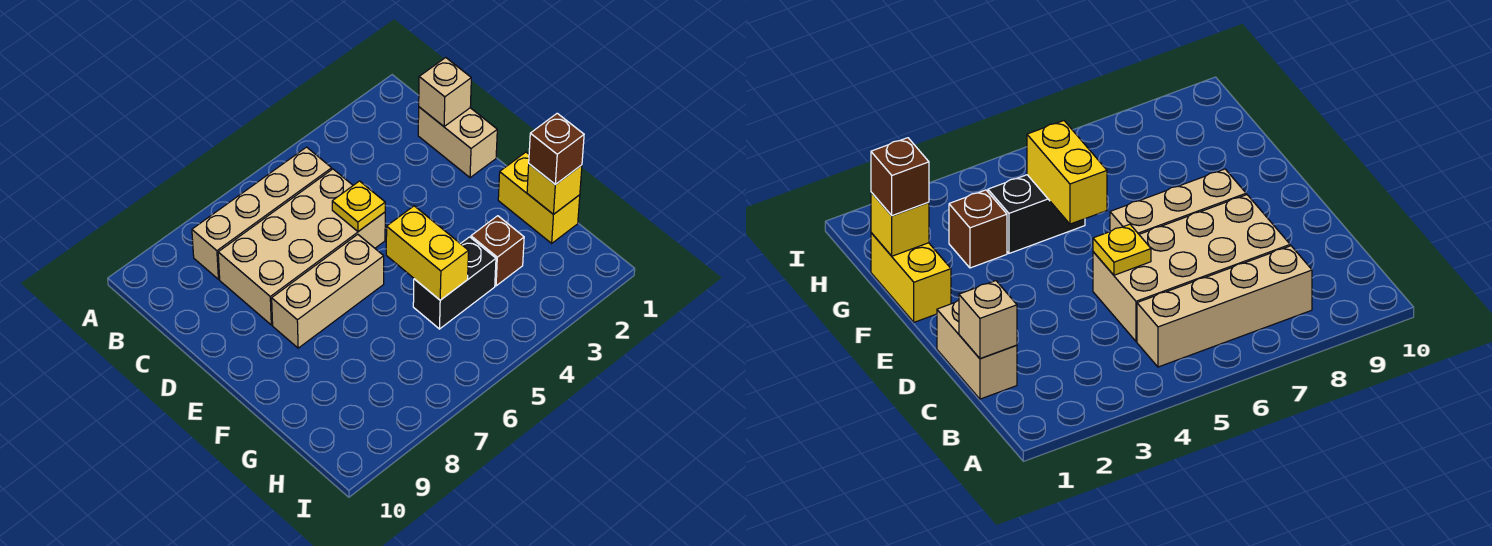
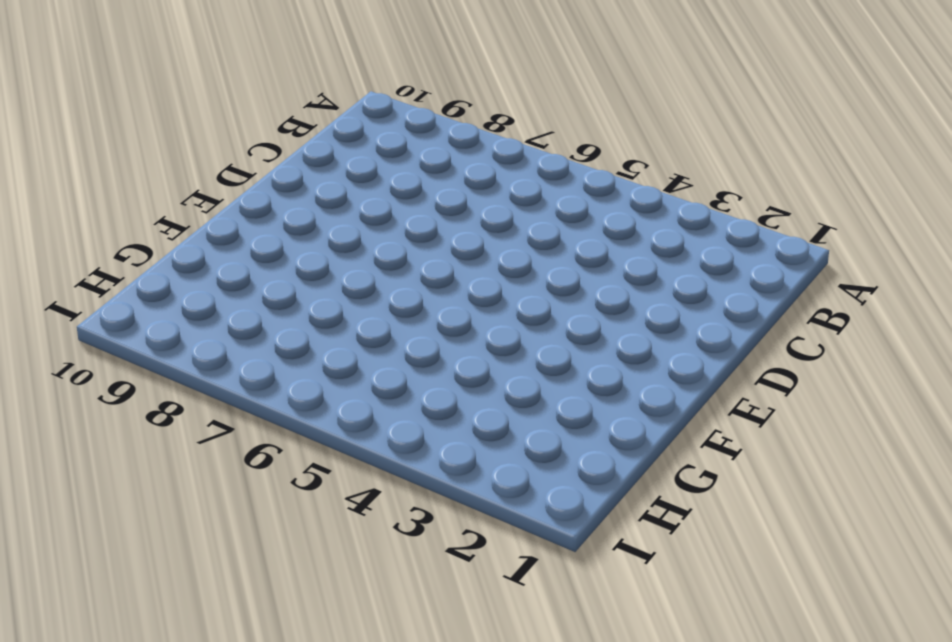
none -> tan 1x4 brick [192,147,332,279]
none -> tan 1x2 brick [418,107,497,178]
none -> tan 2x4 brick [218,169,385,325]

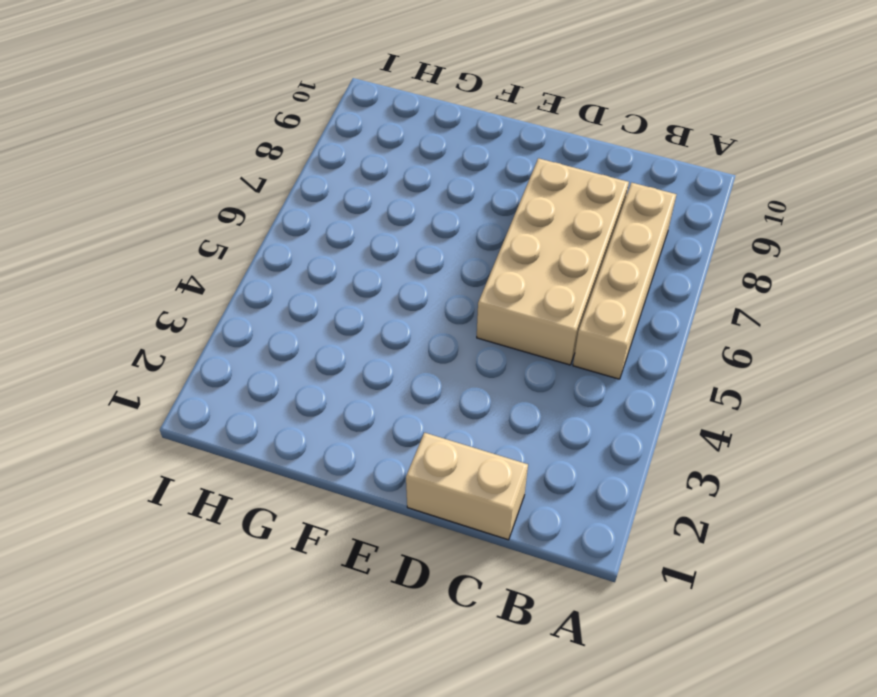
none -> tan 1x3 brick [272,234,384,348]
none -> yellow 1x2 brick [498,152,580,243]
none -> brown 1x1 brick [471,216,524,286]

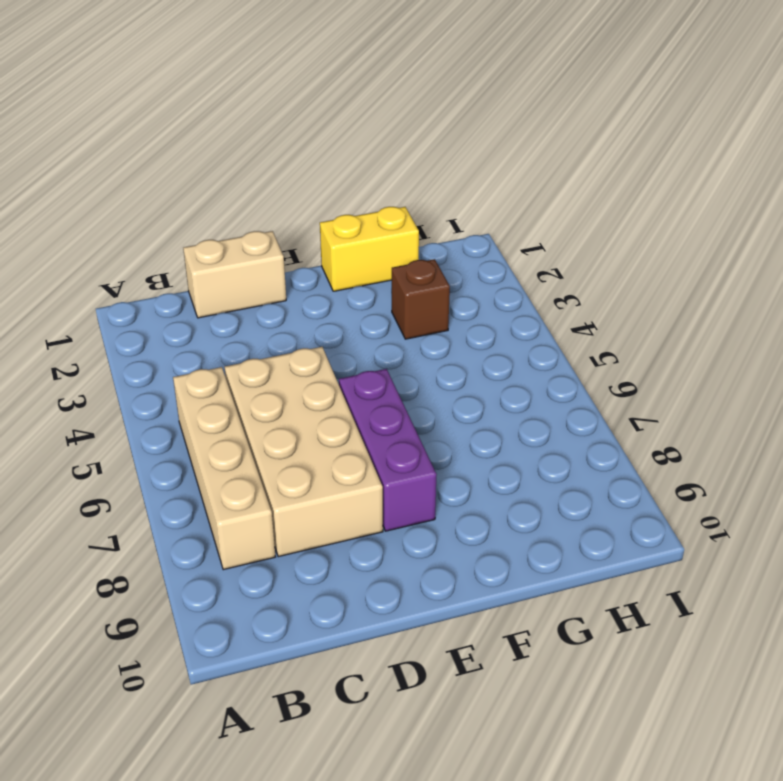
purple 1x3 brick [339,369,437,531] -> tan 1x3 brick [272,234,384,348]
none -> black 1x2 brick [413,237,496,329]
none -> tan 1x1 brick [419,58,471,127]
none -> yellow 1x1 plate [332,181,385,231]

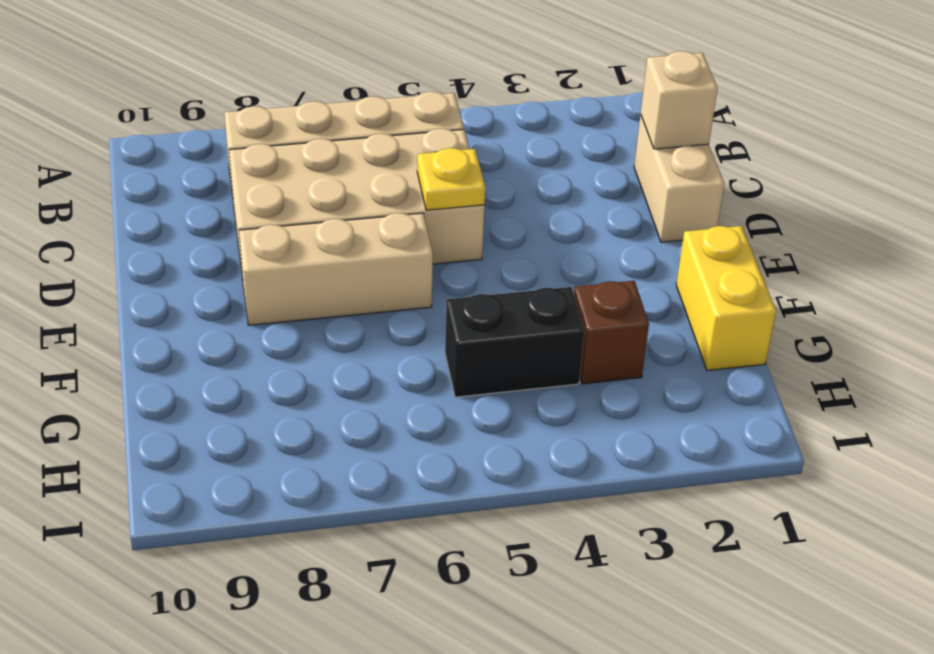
none -> yellow 1x2 brick [386,206,469,300]
none -> yellow 1x1 brick [527,164,582,214]
none -> brown 1x1 brick [529,113,584,185]

